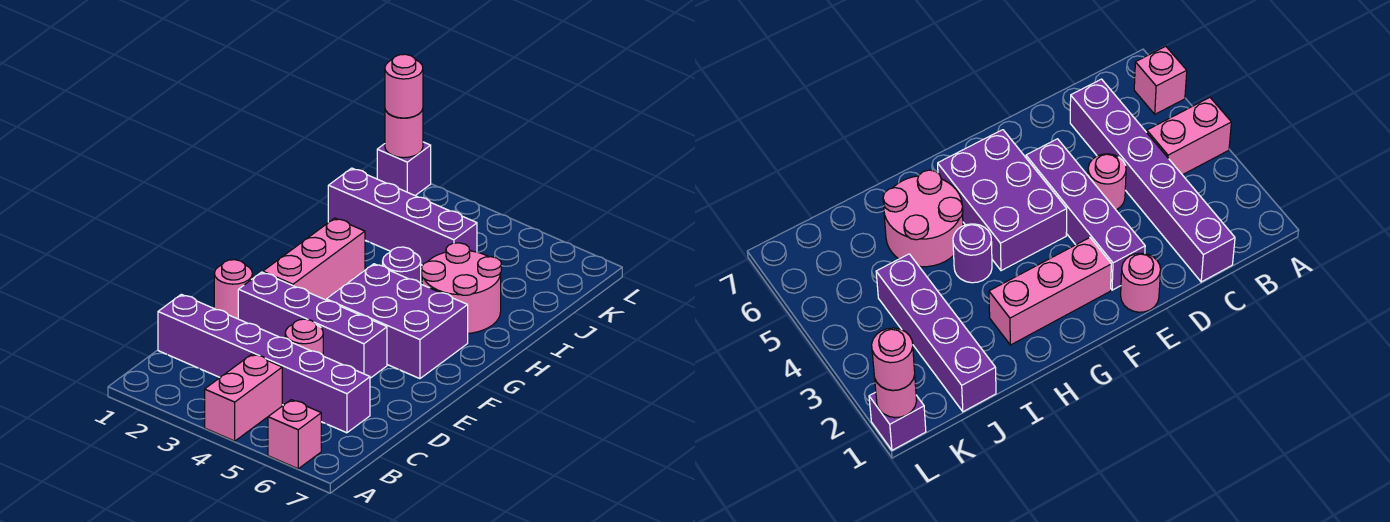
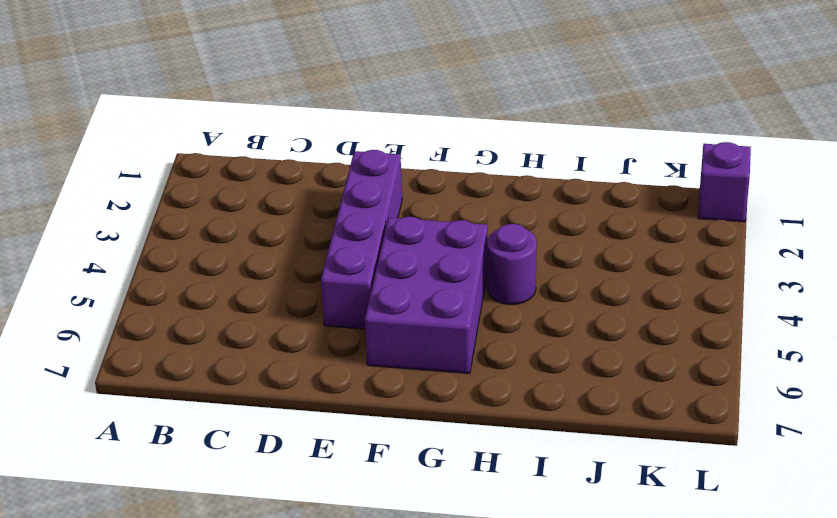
none -> pink 1x2 brick [205,354,282,441]
none -> pink 1x1 brick [268,400,321,469]
none -> purple 1x6 brick [158,294,370,433]

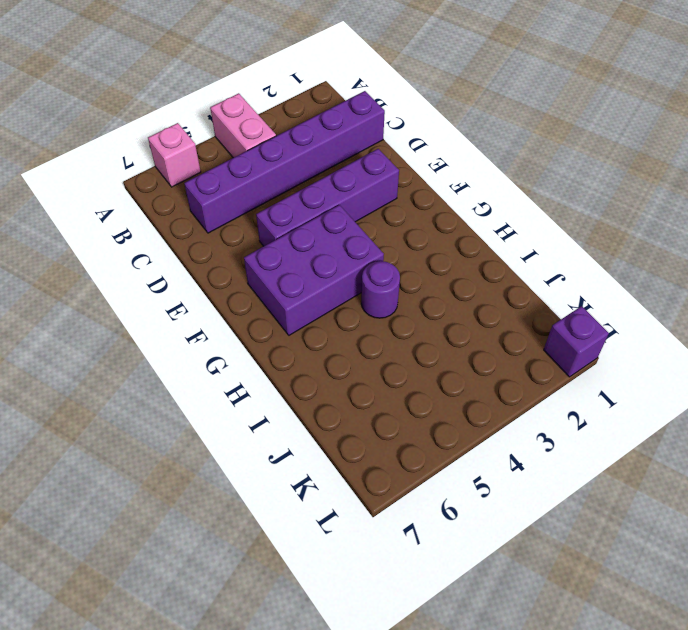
none -> pink 1x1 round brick [285,319,323,355]
none -> pink 1x1 round brick [214,260,252,319]
none -> pink 1x3 brick [263,218,365,299]

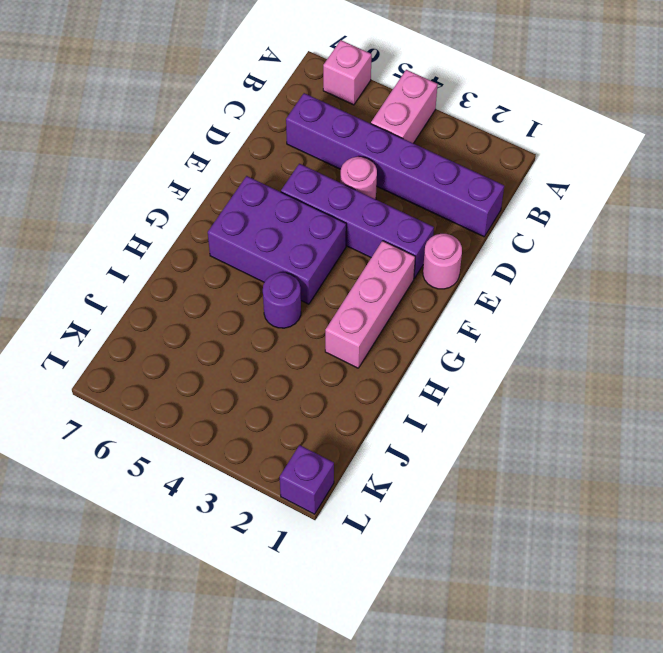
none -> pink 2x2 round brick [422,243,501,333]
none -> purple 1x4 brick [328,168,477,265]
none -> pink 1x1 round brick [385,109,423,158]

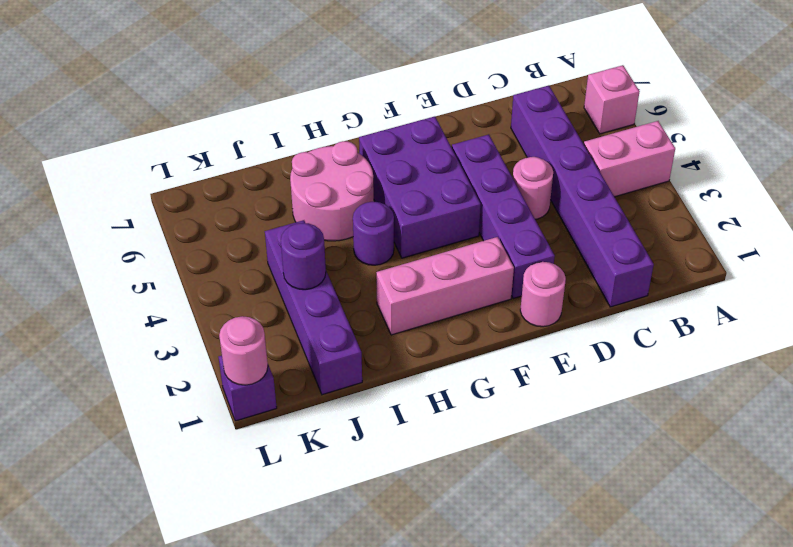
purple 1x1 round brick [281,223,326,290] -> none
none -> pink 1x1 round brick [385,54,423,118]

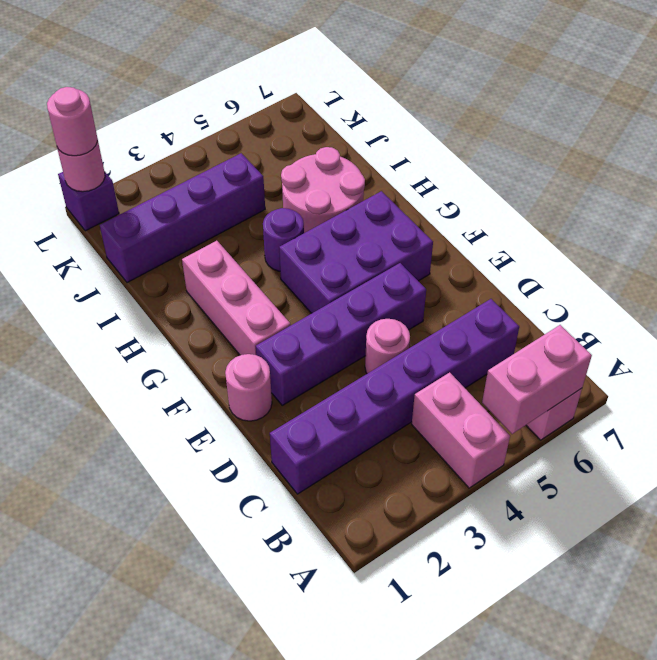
pink 1x2 brick [482,325,592,434] -> none

